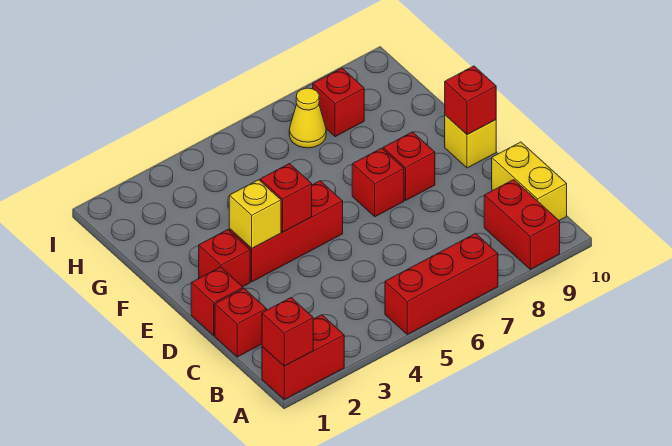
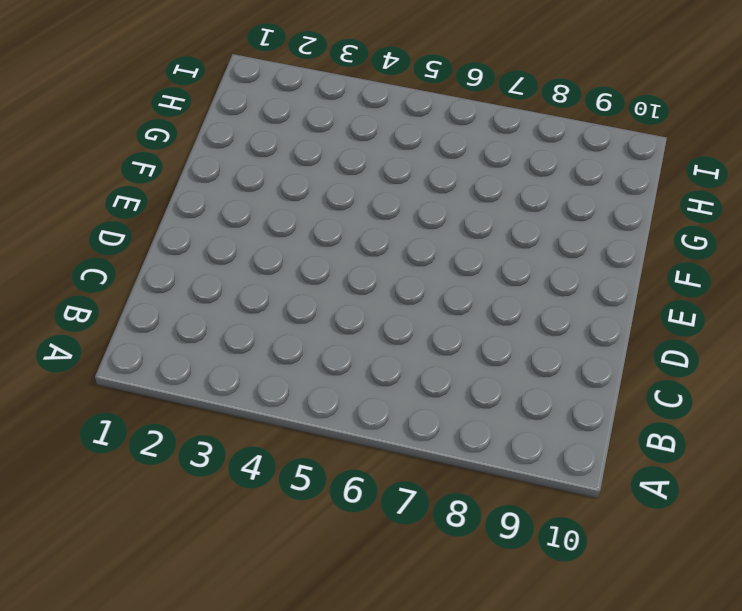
none -> red 1x2 brick [262,315,344,399]
none -> red 1x3 brick [385,233,498,334]
none -> red 1x2 brick [484,180,560,269]

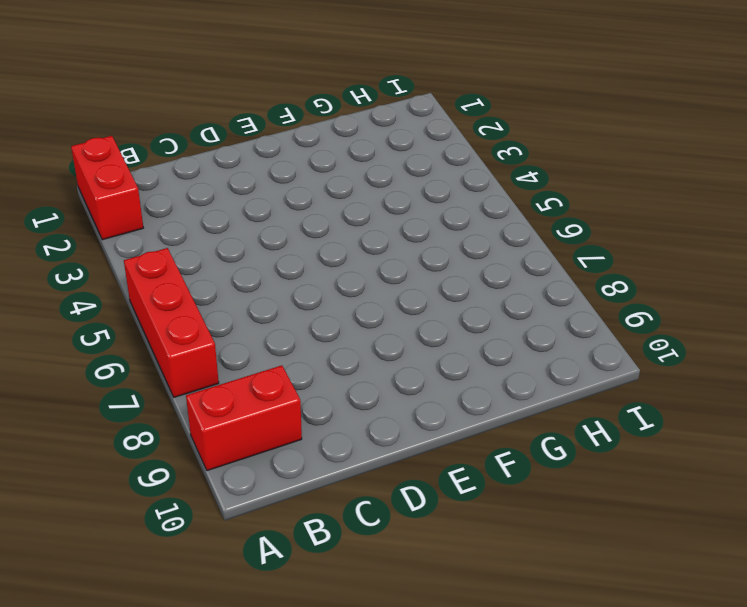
none -> yellow 1x2 brick [492,142,567,220]
none -> red 1x1 brick [215,289,267,357]
none -> red 1x1 brick [191,267,243,336]

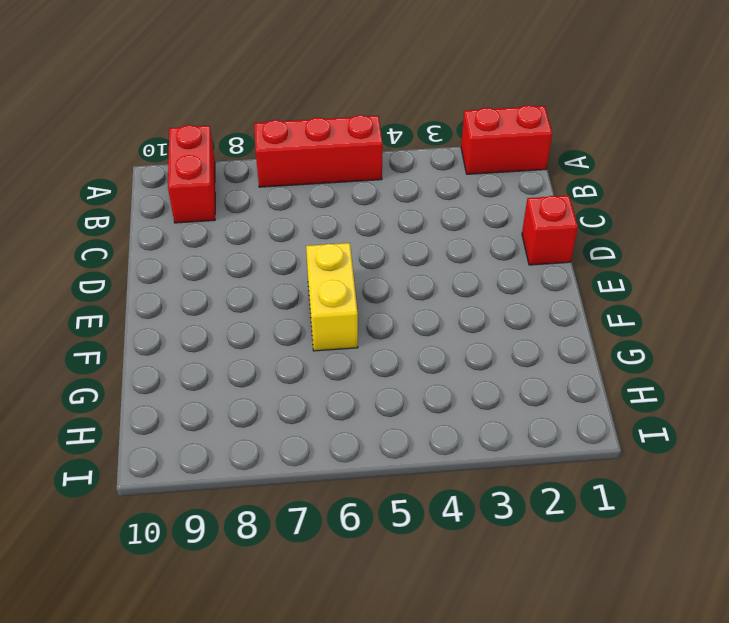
yellow 1x2 brick [306,243,358,351] -> yellow 1x2 brick moved to [492,142,567,220]
none -> red 1x1 brick [215,289,267,357]
none -> red 1x1 brick [199,230,250,287]
none -> red 1x3 brick [229,181,343,282]

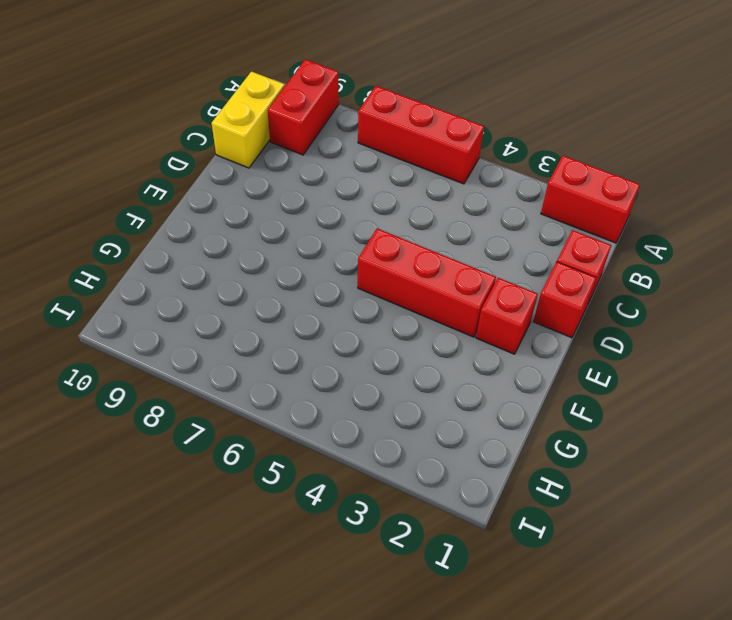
none -> red 1x1 brick [352,148,404,217]
none -> red 1x1 brick [383,132,435,200]
none -> yellow 1x1 brick [445,115,496,168]

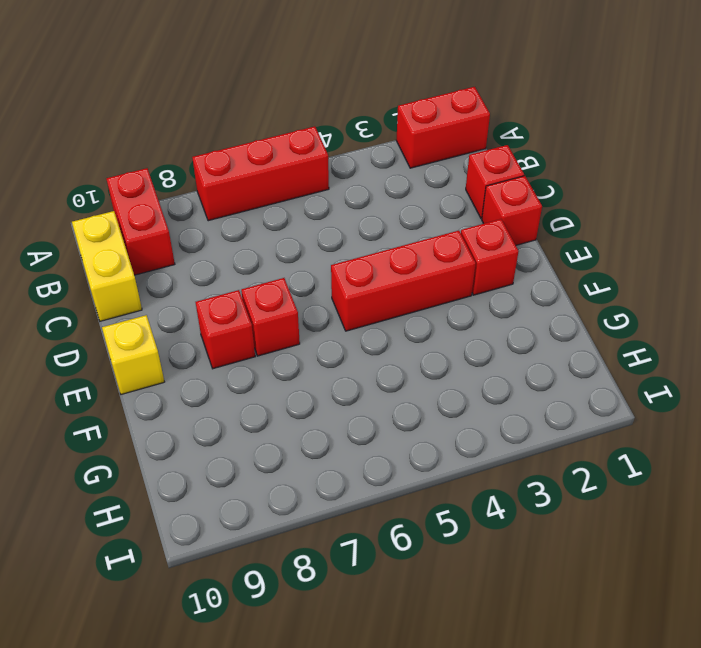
none -> yellow 1x1 cone [289,88,326,148]
none -> red 1x1 brick [313,68,364,137]
none -> red 1x1 brick [262,298,313,366]

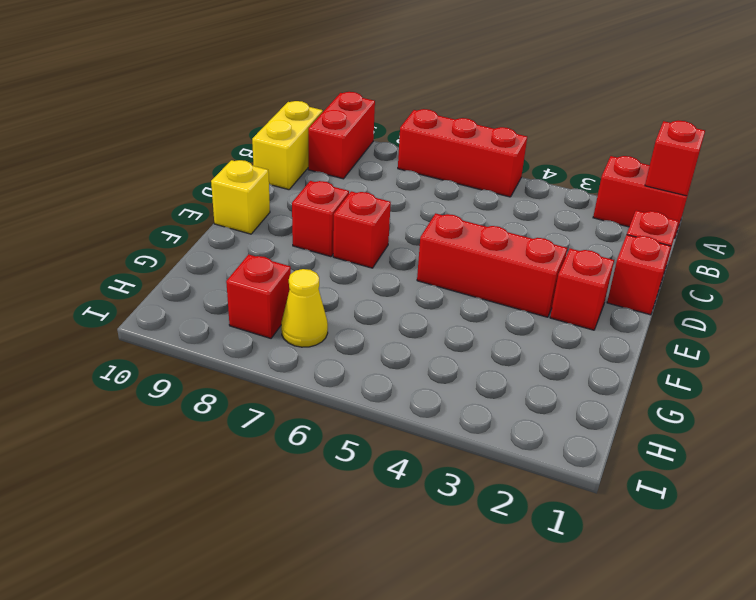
none -> yellow 1x1 brick [229,180,281,248]
none -> red 1x1 brick [260,164,312,232]
none -> red 1x1 brick [445,66,496,135]

